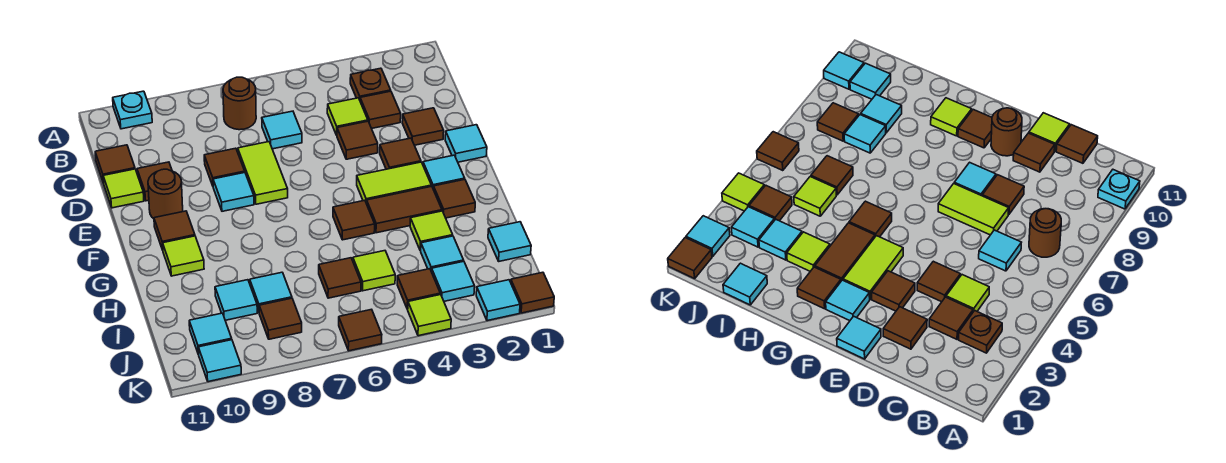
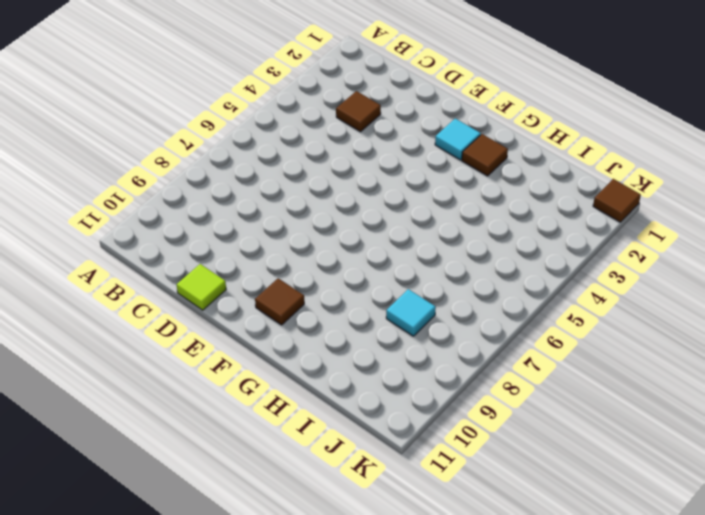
none -> cyan 1x1 plate [113,91,152,129]
none -> brown 1x1 plate [350,68,391,100]
none -> brown 1x1 round brick [223,77,256,130]
none -> lime 1x1 tile [327,98,368,135]

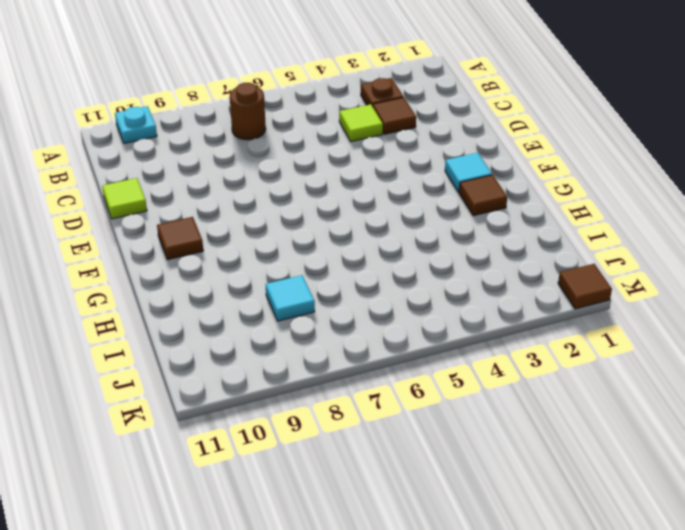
none -> cyan 1x1 tile [262,111,302,149]
none -> brown 1x1 tile [95,145,135,183]
none -> brown 1x1 tile [402,108,444,145]
none -> brown 1x1 tile [337,121,378,159]

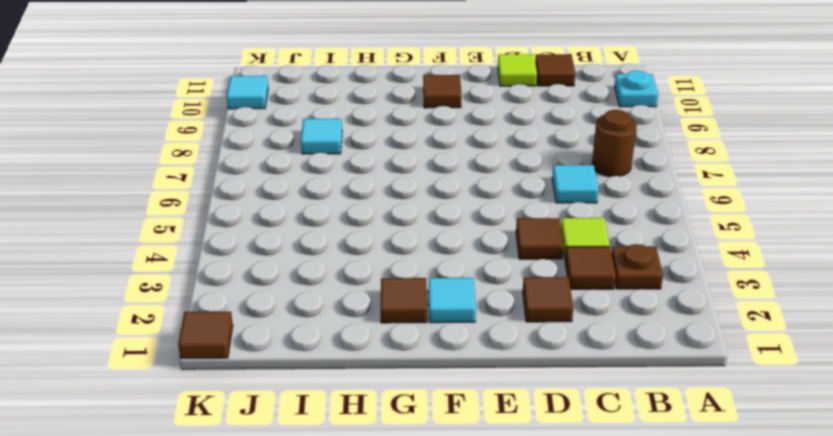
none -> lime 1x2 tile [238,142,288,204]
none -> brown 1x1 tile [204,148,245,186]
none -> brown 1x1 tile [137,162,172,201]
none -> cyan 1x1 tile [445,125,487,162]

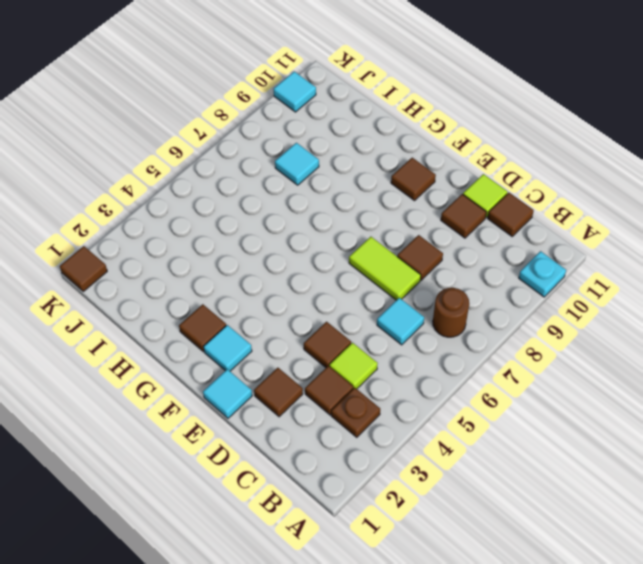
none -> brown 1x1 tile [380,138,421,169]
none -> cyan 1x1 tile [213,172,254,211]
none -> brown 1x1 round brick [148,169,183,219]
none -> lime 1x2 tile [357,162,431,204]

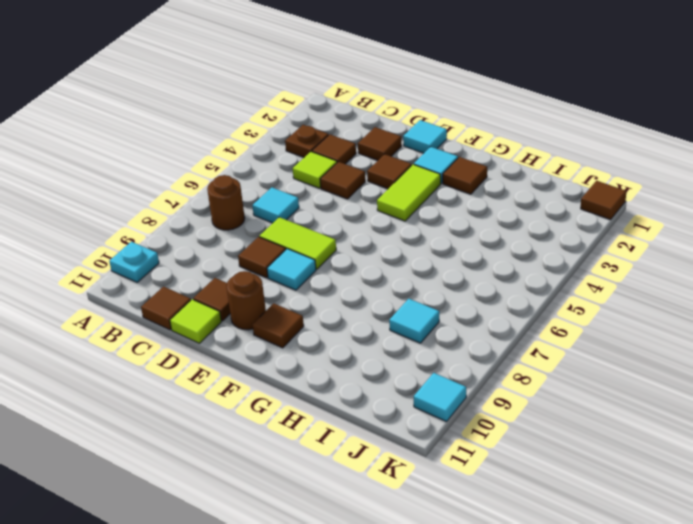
none -> brown 1x2 tile [367,186,442,233]
none -> brown 1x1 tile [333,200,375,240]
none -> lime 1x1 tile [163,236,204,276]
none -> lime 1x1 tile [410,211,453,250]

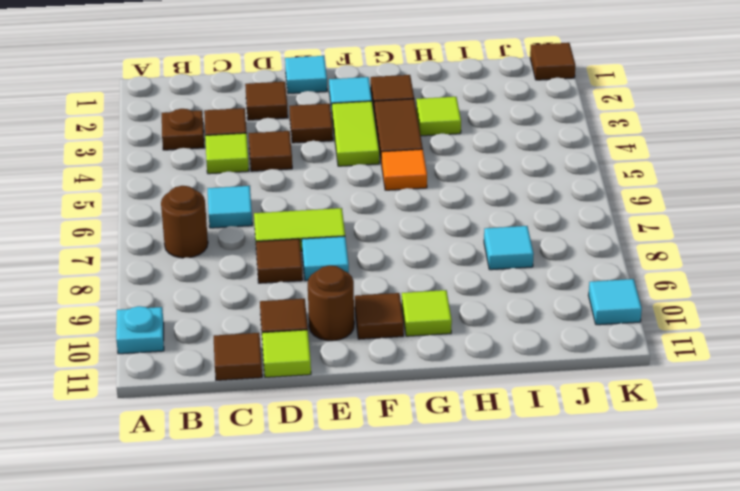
orange 1x1 tile [381,149,427,190] -> brown 1x1 tile [333,200,375,240]
none -> cyan 1x1 tile [488,222,531,261]
none -> cyan 1x1 tile [420,236,464,272]
none -> lime 1x1 tile [353,251,395,291]
none -> brown 1x1 tile [319,258,361,298]

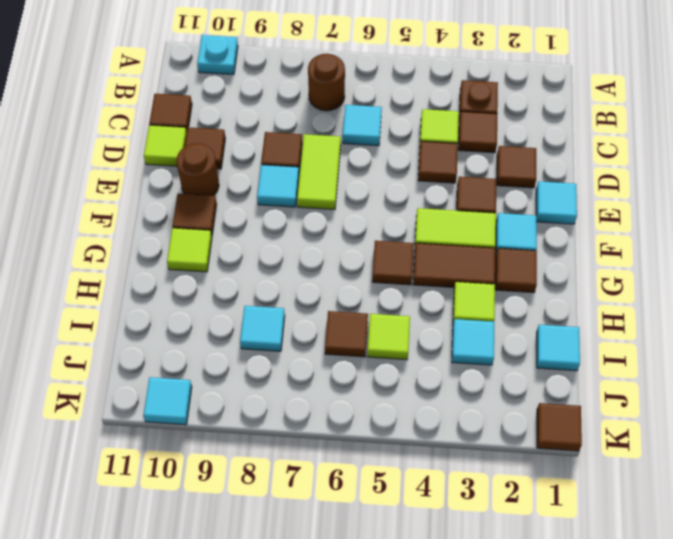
none -> cyan 1x1 tile [215,280,257,320]
none -> cyan 1x1 tile [432,261,475,301]
none -> brown 1x1 tile [397,269,440,309]
none -> brown 1x1 tile [259,298,302,339]

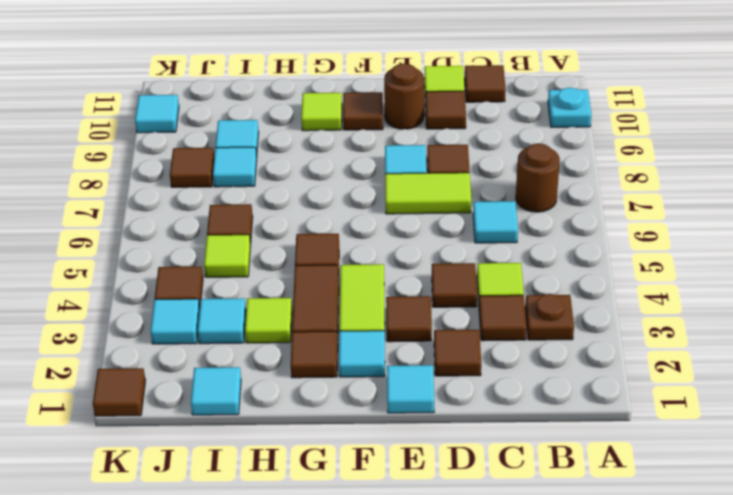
none -> cyan 1x1 tile [189,313,232,354]
none -> cyan 1x1 tile [476,280,520,321]
none -> lime 1x1 tile [408,294,451,336]
none -> brown 1x1 tile [339,309,382,351]

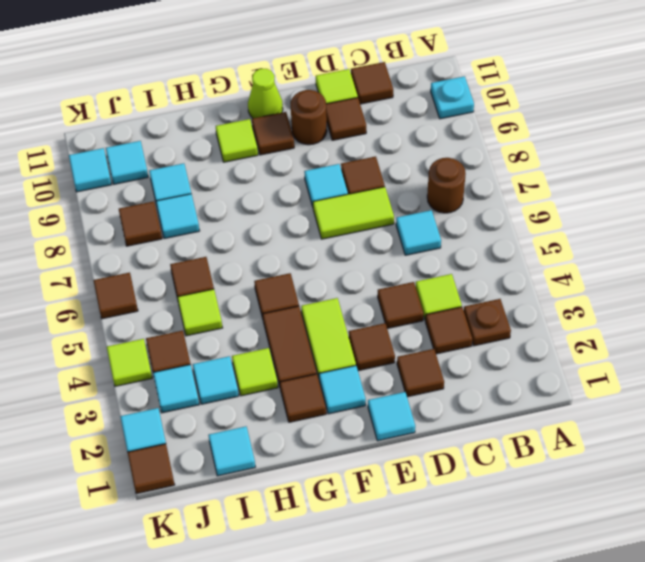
lime 1x1 cone [248,69,283,118] -> none

